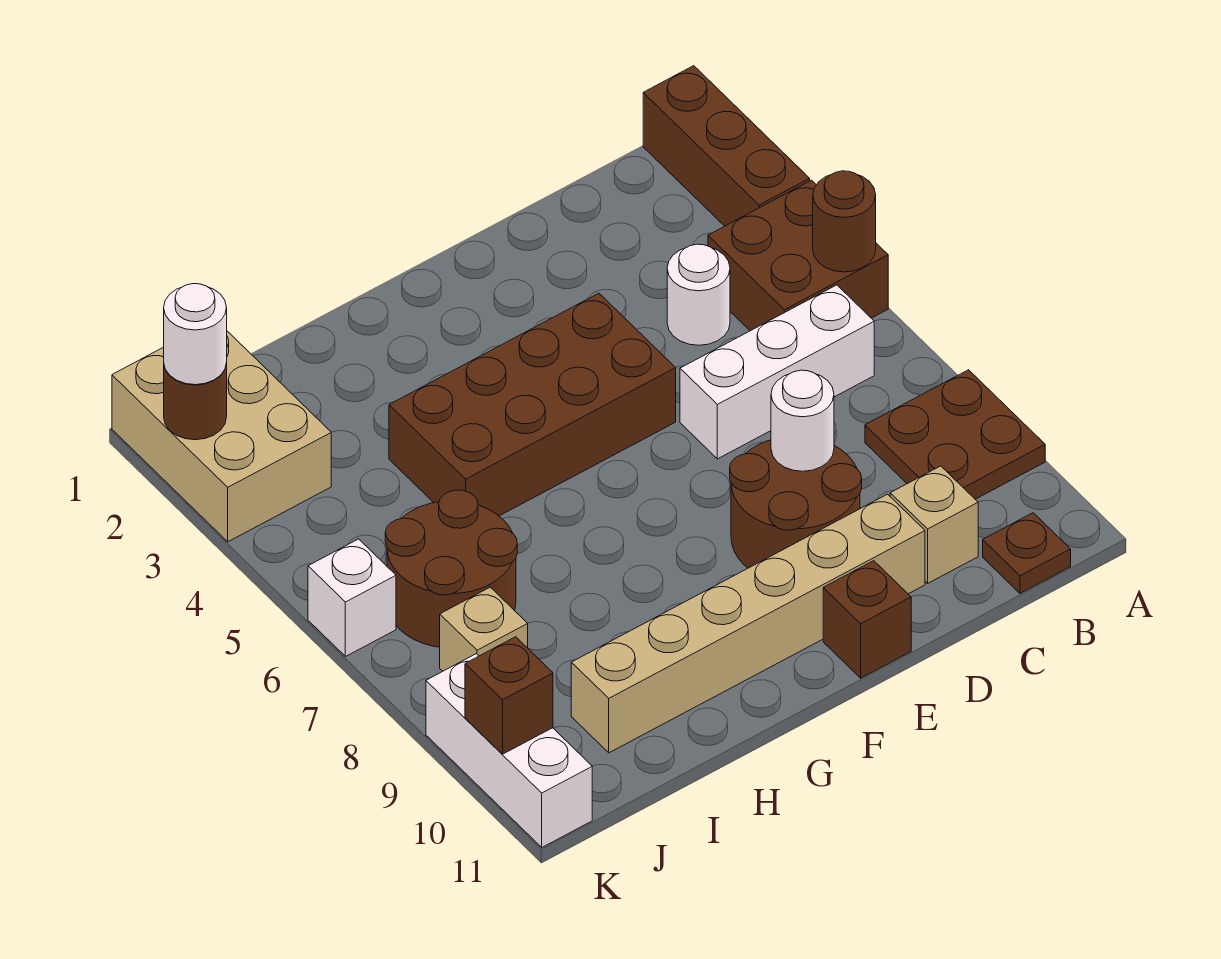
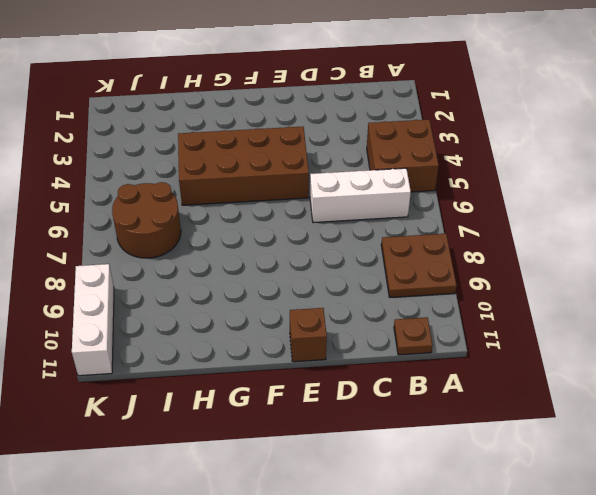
none -> brown 1x3 brick [643,66,810,226]
none -> white 1x1 round brick [667,244,730,345]
none -> tan 1x1 brick [890,466,978,583]

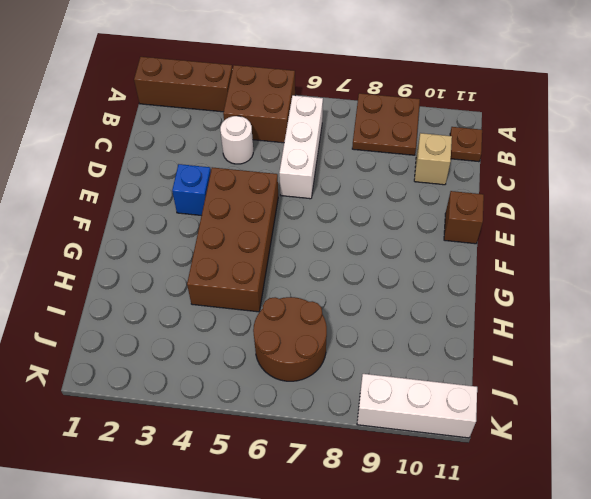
blue 1x1 brick [172,164,211,216] -> none
none -> brown 2x2 round brick [730,440,862,568]
none -> tan 1x6 brick [571,494,925,753]
none -> tan 2x3 brick [112,331,331,542]

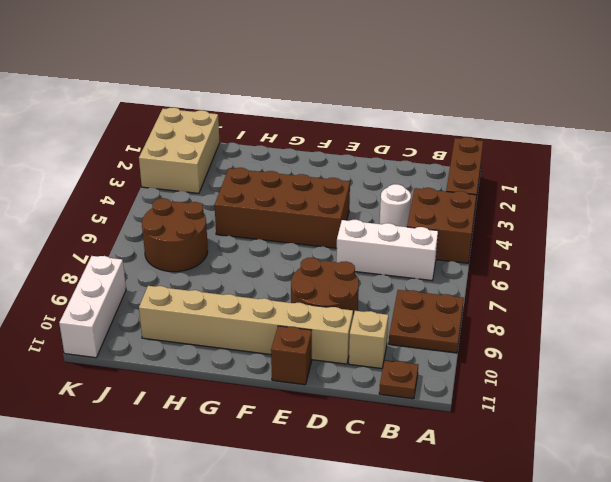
none -> tan 1x1 brick [440,587,528,671]
none -> white 1x1 brick [308,539,396,657]
none -> brown 1x1 round brick [813,171,876,272]

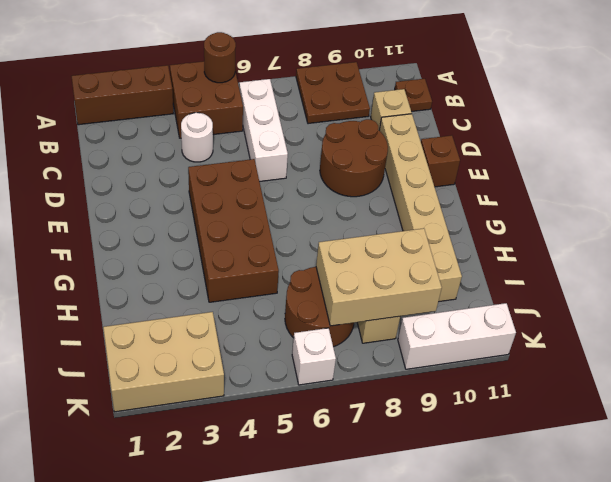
tan 2x3 brick [316,228,442,326] -> none
none -> white 1x1 round brick [771,370,834,471]
none -> brown 1x1 round brick [164,363,227,440]
none -> brown 1x1 brick [465,637,553,754]

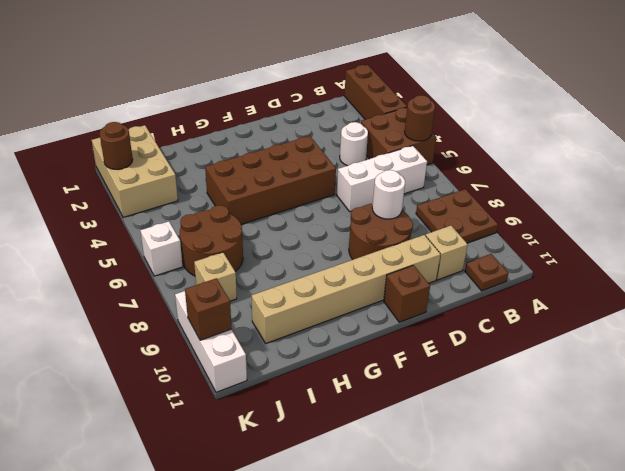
none -> white 1x1 round brick [164,284,227,385]

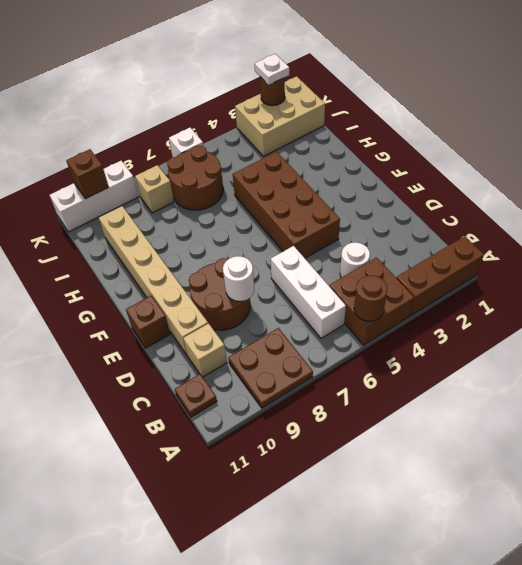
white 1x1 plate [255,54,289,85] -> white 1x1 round brick [164,284,227,385]

